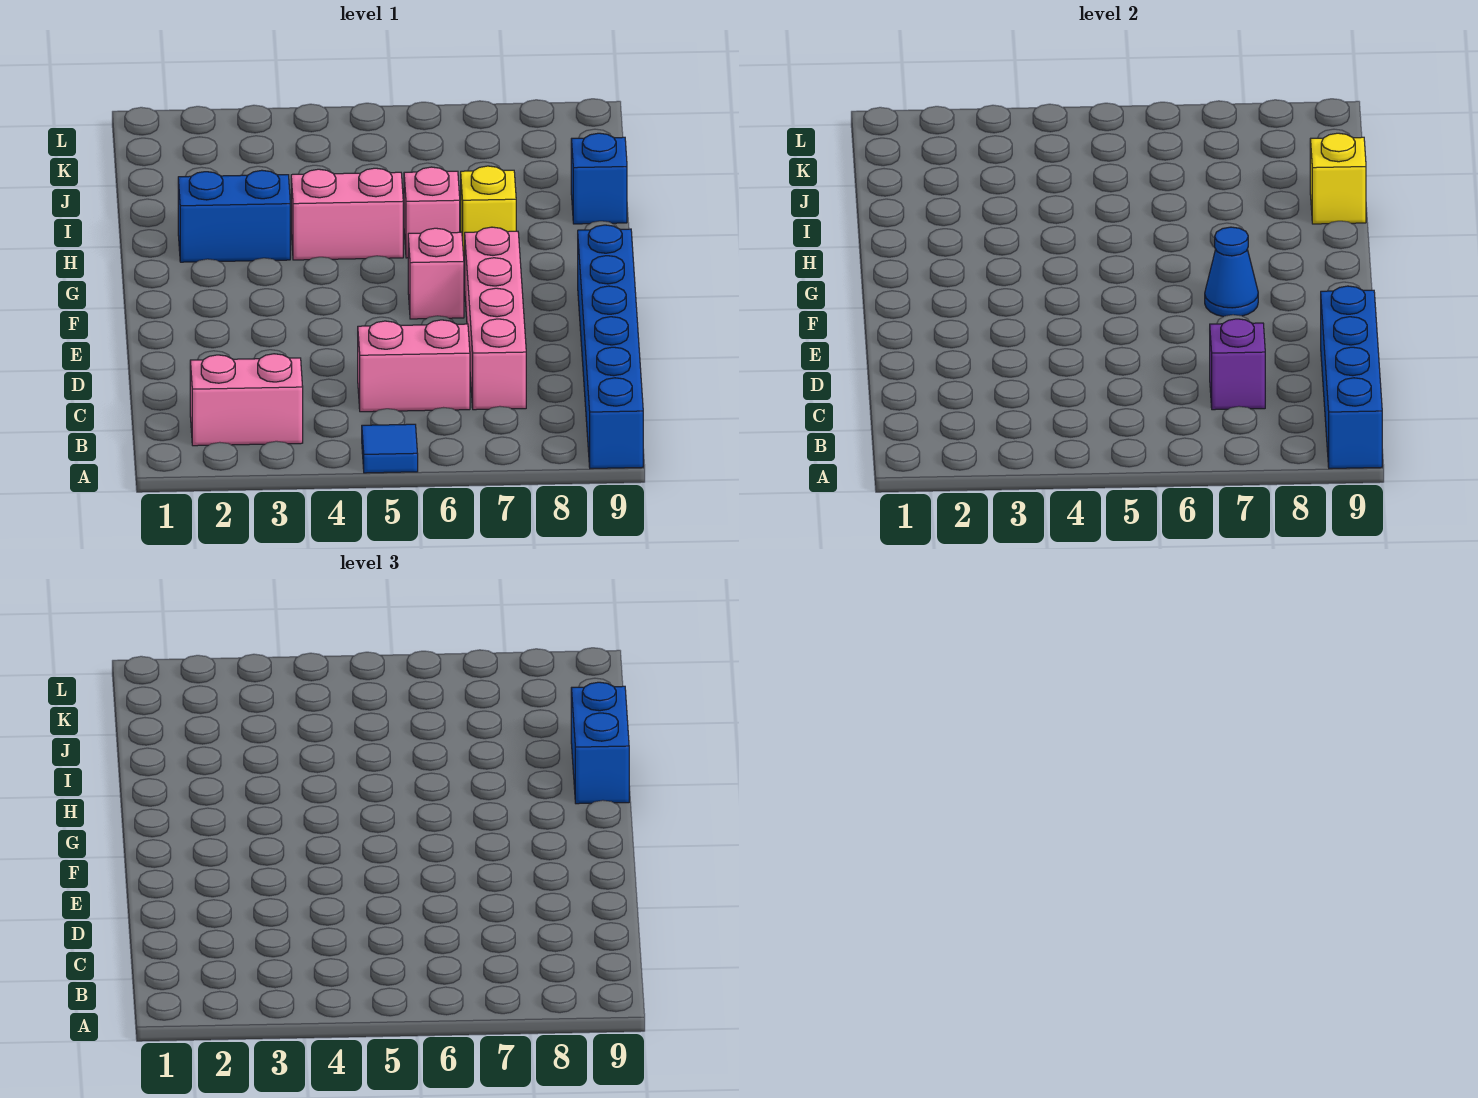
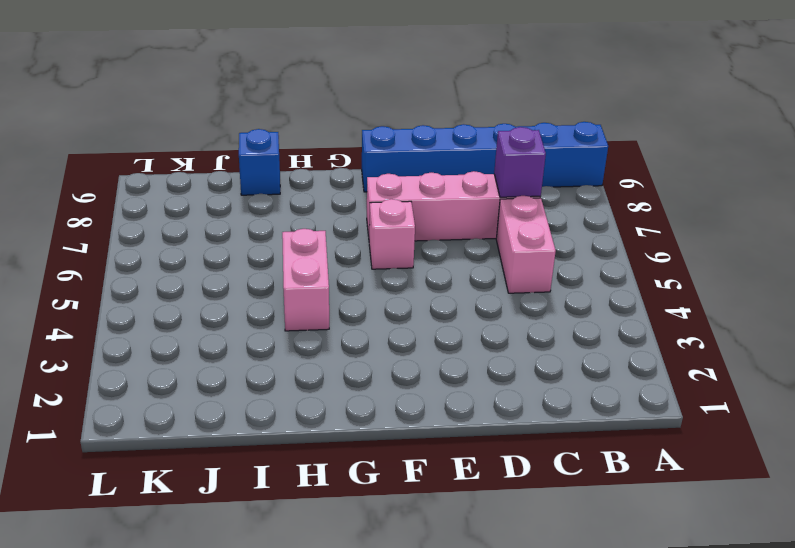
none -> blue 1x1 tile [362,424,418,473]
none -> pink 1x2 brick [190,354,303,446]
none -> blue 1x2 brick [178,170,290,262]

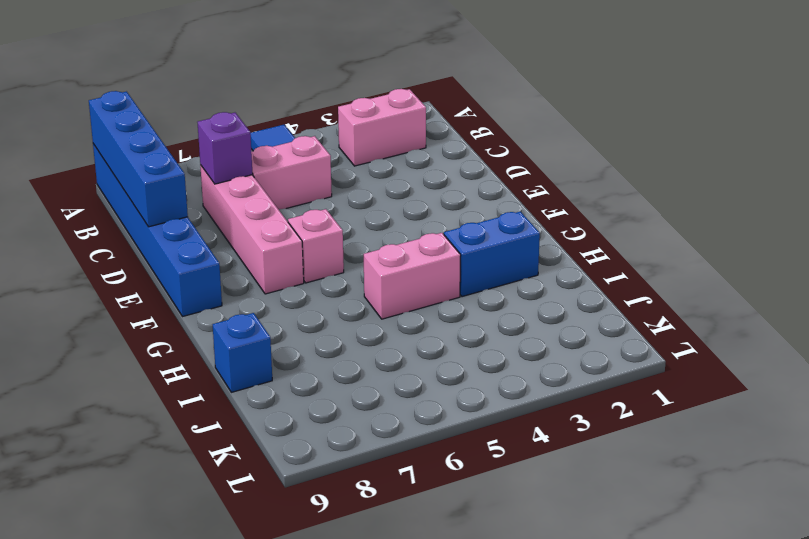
none -> pink 1x1 brick [404,167,460,258]
none -> yellow 1x1 brick [461,166,516,257]
none -> blue 1x1 cone [1205,227,1258,317]

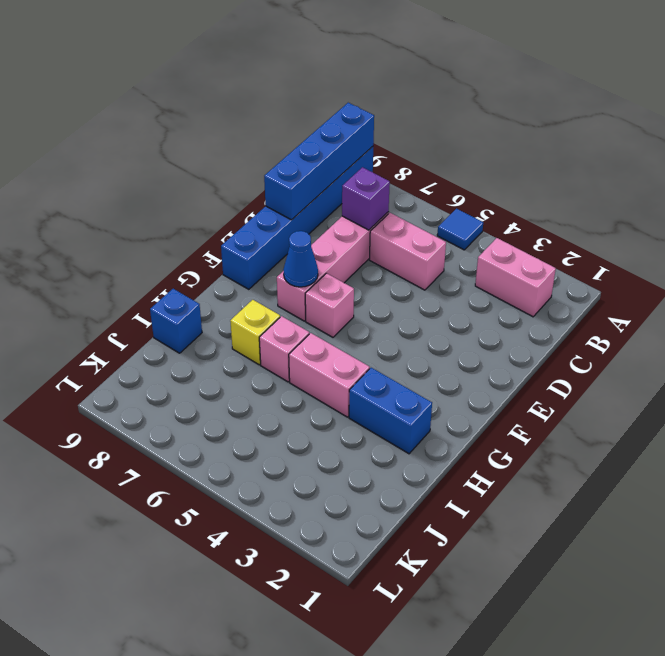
none -> yellow 1x1 brick [1310,133,1366,224]
none -> blue 1x2 brick [571,682,629,804]

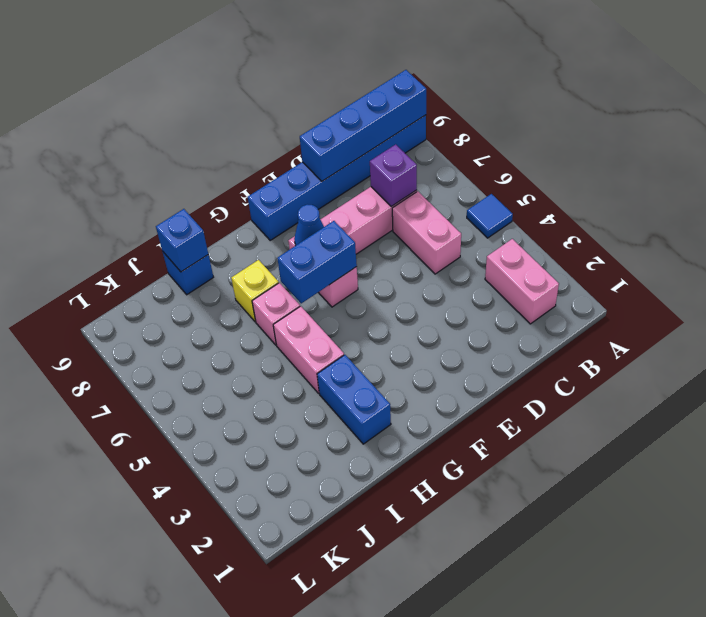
blue 1x2 brick [277,221,357,303] -> blue 1x2 brick moved to [571,682,629,804]
blue 1x1 brick [156,209,208,272] -> yellow 1x1 brick [1310,133,1366,224]

